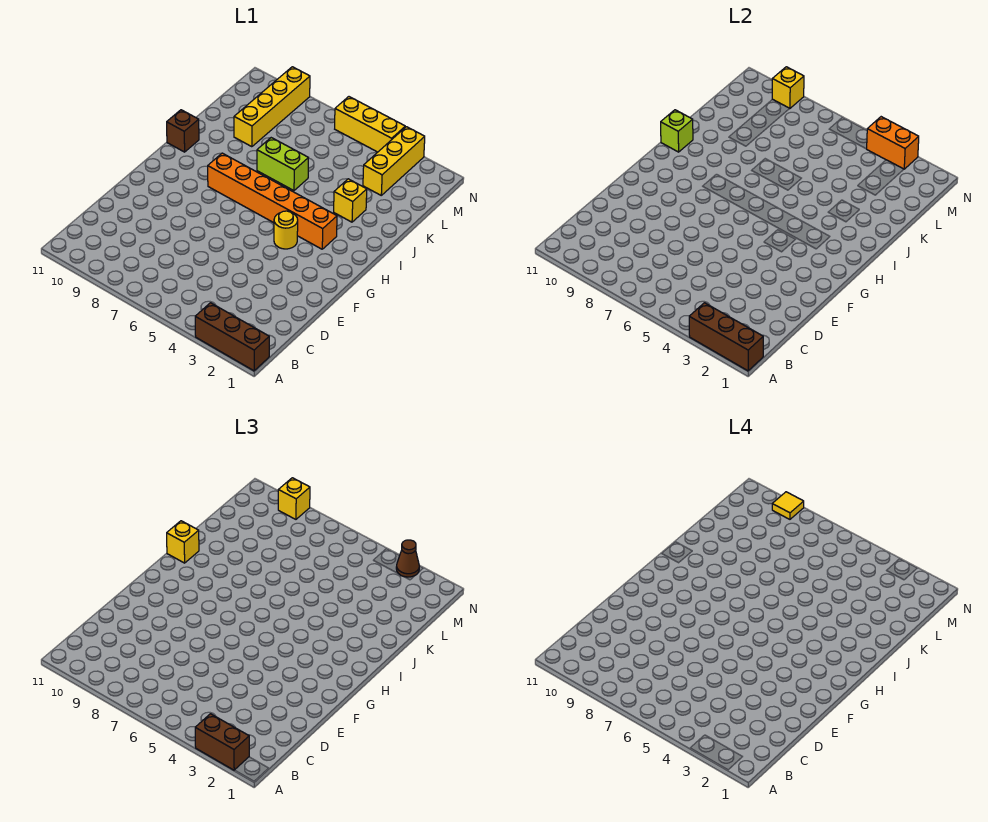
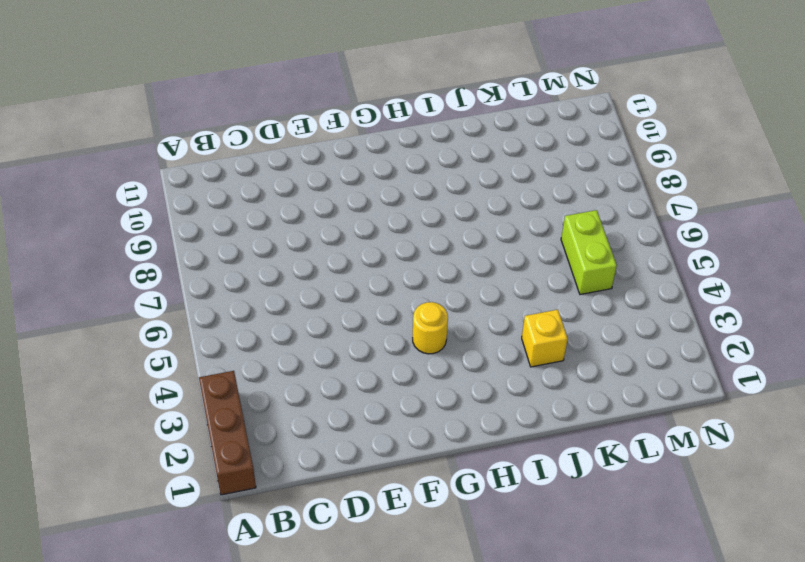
lime 1x2 brick [561,210,617,295] -> lime 1x2 brick moved to [257,138,308,191]
none -> orange 1x6 brick [208,153,337,249]
none -> brown 1x1 brick [167,110,199,152]
none -> yellow 1x4 brick [234,67,310,147]

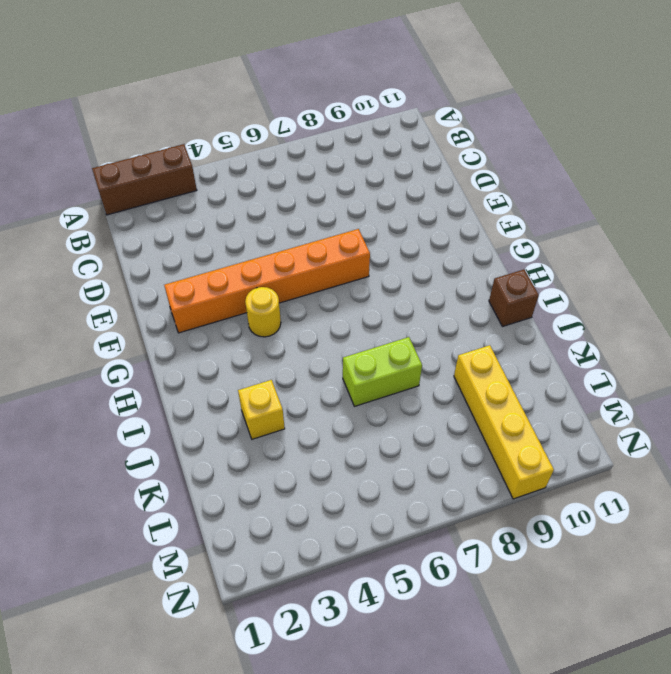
orange 1x6 brick [164,229,370,333] -> orange 1x6 brick moved to [208,153,337,249]
none -> yellow 1x3 brick [363,127,425,195]
none -> yellow 1x3 brick [335,97,405,152]
none -> brown 1x3 brick [689,303,763,371]

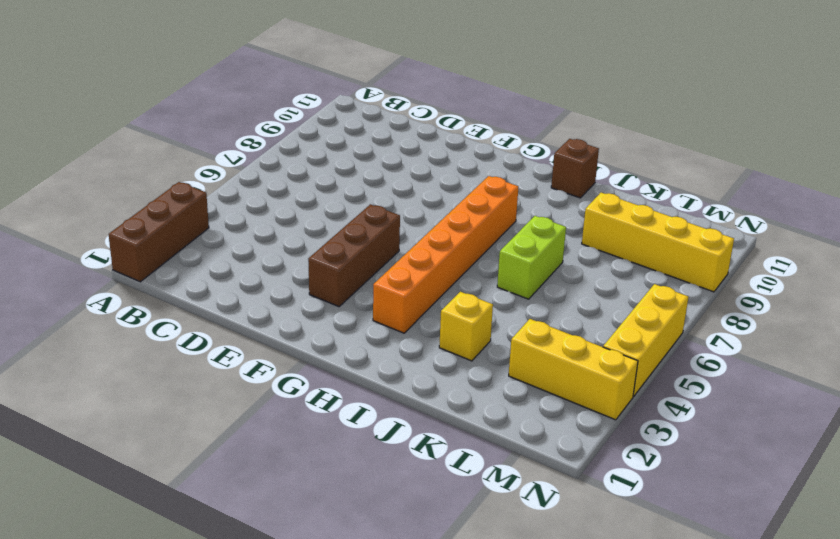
brown 1x3 brick [308,204,400,307] -> brown 1x3 brick moved to [689,303,763,371]
none -> yellow 1x1 round brick [274,211,298,249]
none -> lime 1x1 brick [661,110,693,152]
none -> orange 1x2 brick [867,117,919,169]

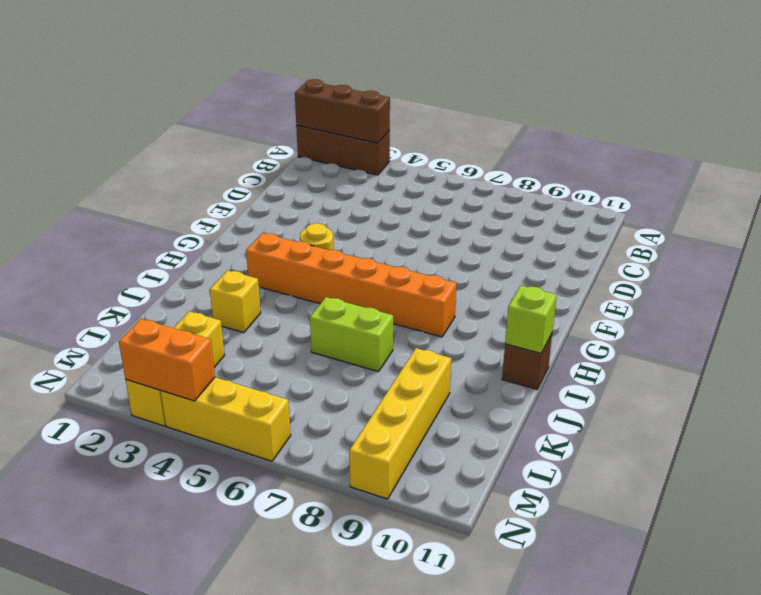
none -> yellow 1x1 brick [772,67,804,108]
none -> brown 1x2 brick [195,714,249,770]
none -> yellow 1x1 brick [167,521,199,563]

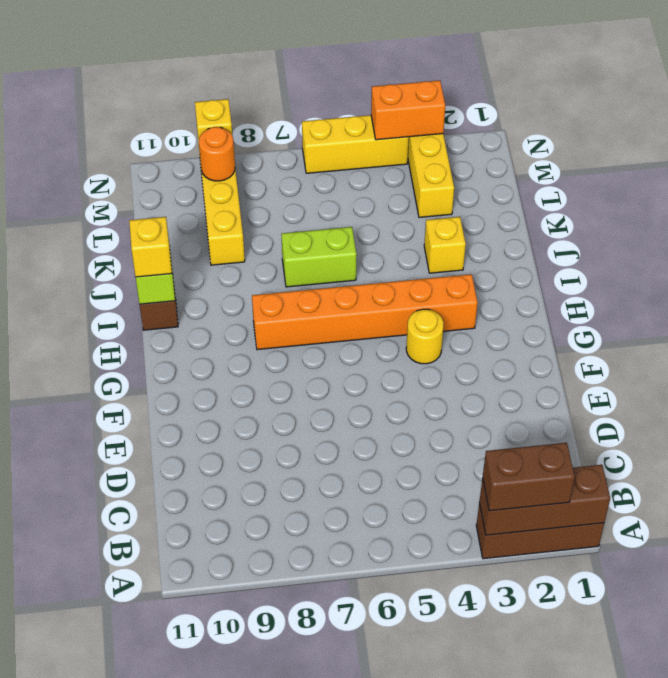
orange 1x1 round brick [199,127,235,181] -> none
none -> brown 1x1 cone [396,540,419,577]
none -> yellow 1x1 brick [278,478,310,519]
none -> yellow 1x1 tile [772,492,804,519]

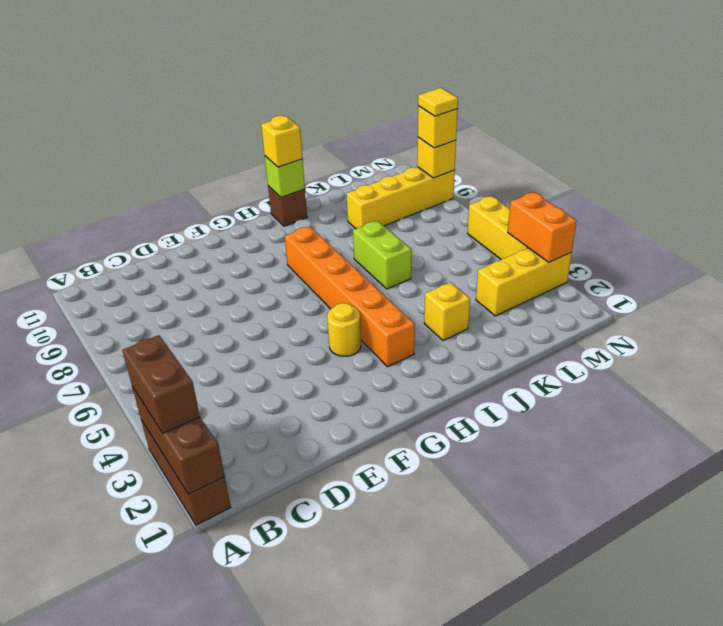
none -> brown 1x1 cone [396,540,419,577]

